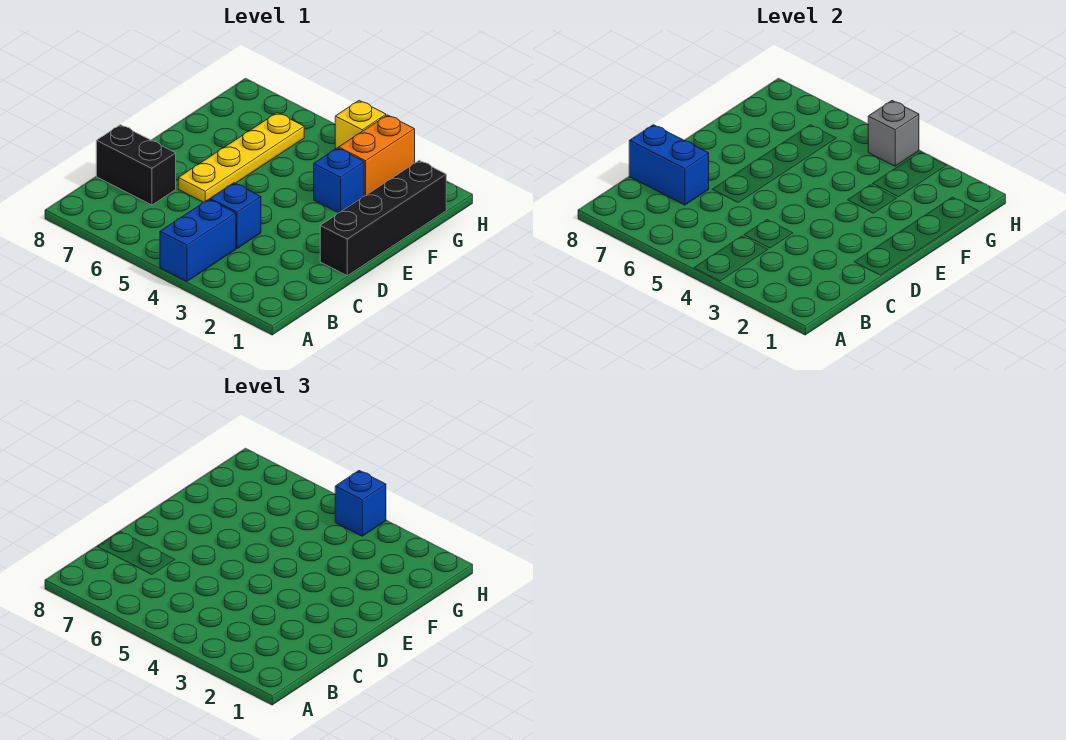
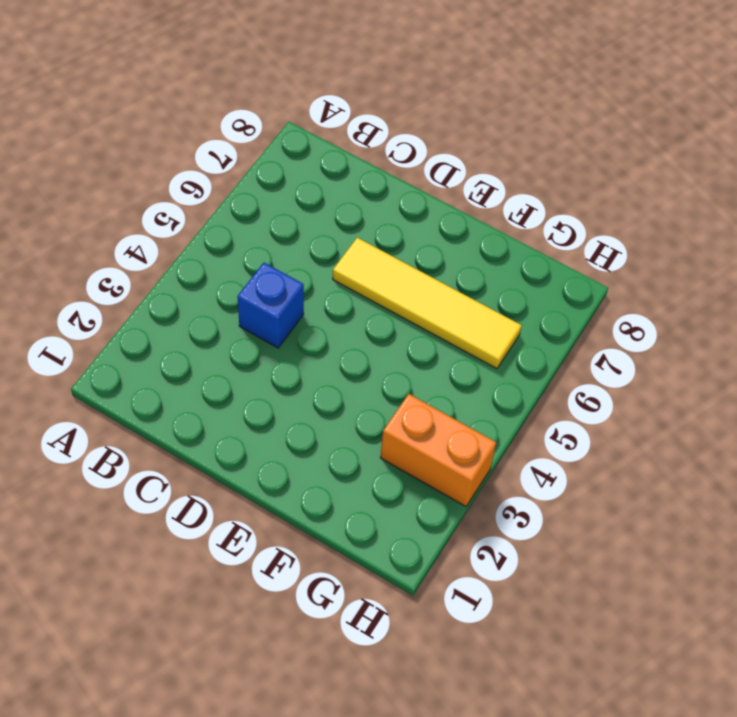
yellow 1x4 tile [333,238,522,369] -> yellow 1x4 plate [178,113,304,202]
none -> blue 1x2 brick [160,199,236,281]
none -> black 1x2 brick [96,125,176,205]

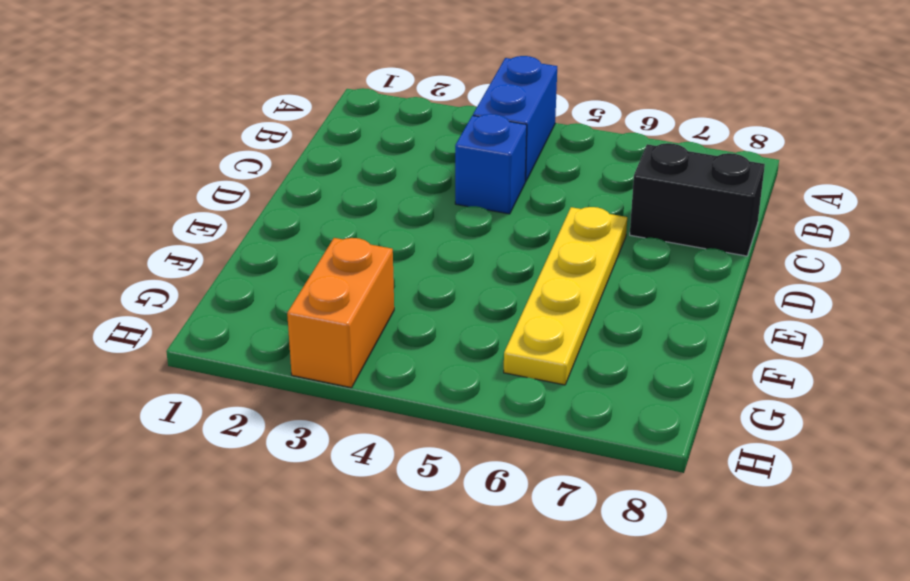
none -> black 1x4 brick [320,160,446,276]
none -> blue 1x1 brick [314,148,364,213]

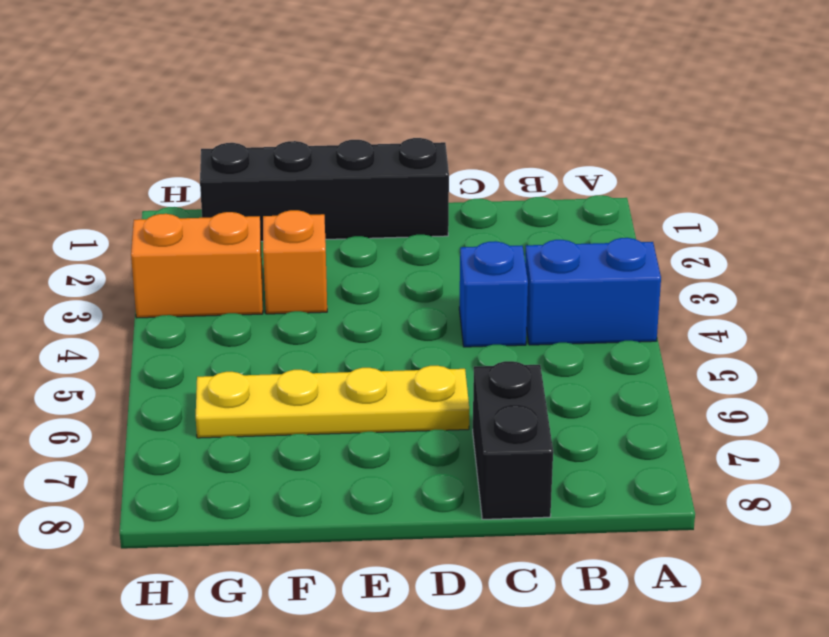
orange 1x1 brick [263,210,327,314] -> blue 1x1 brick [314,148,364,213]
none -> yellow 1x1 brick [335,101,386,149]
none -> blue 1x2 brick [629,125,709,205]

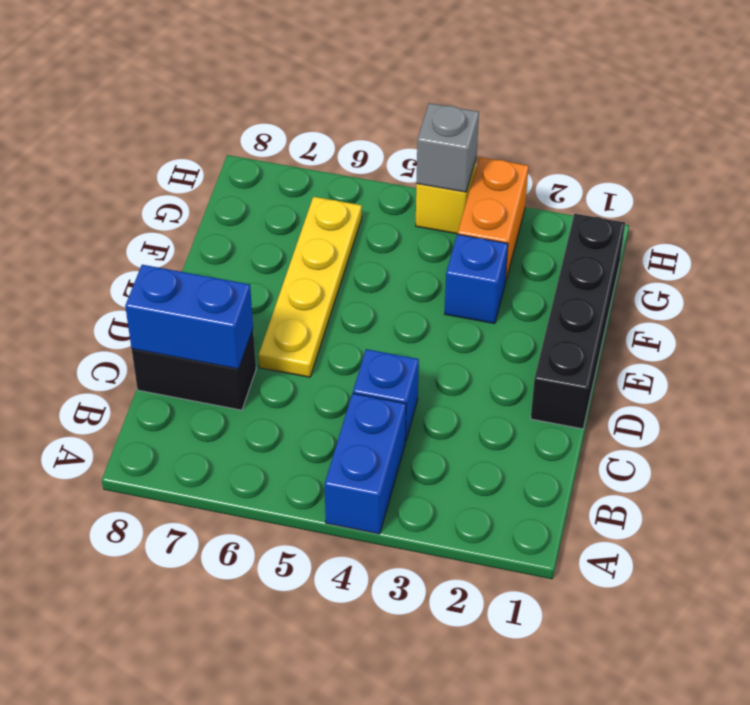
none -> blue 1x1 brick [335,471,386,536]

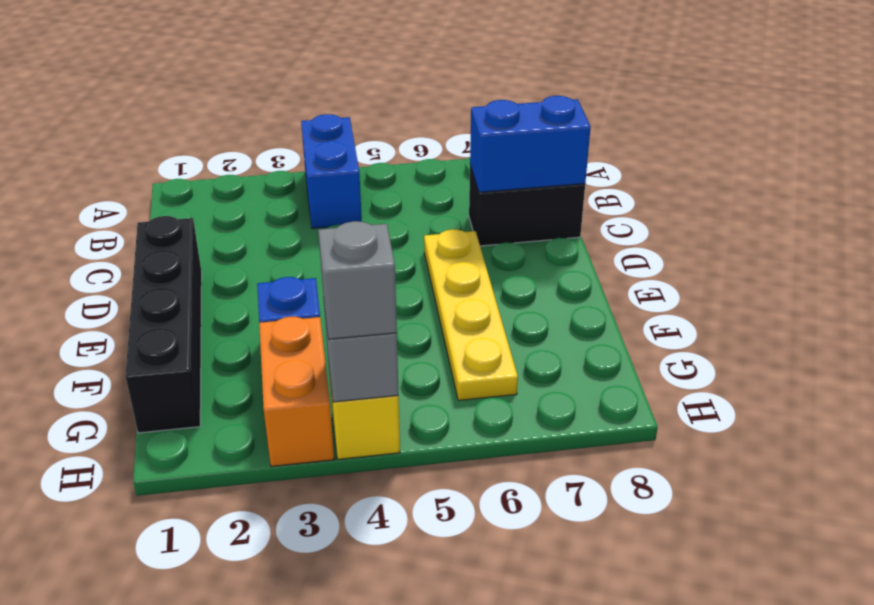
grey 1x1 brick [318,221,397,339] -> blue 1x1 brick [335,471,386,536]
none -> blue 1x1 brick [210,183,261,248]

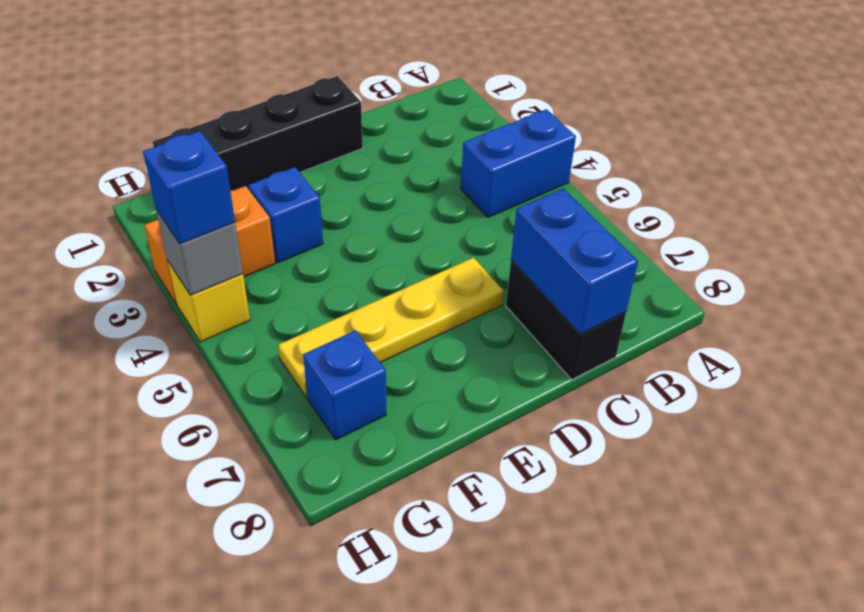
blue 1x1 brick [303,331,386,440] -> blue 1x1 brick moved to [210,183,261,248]

